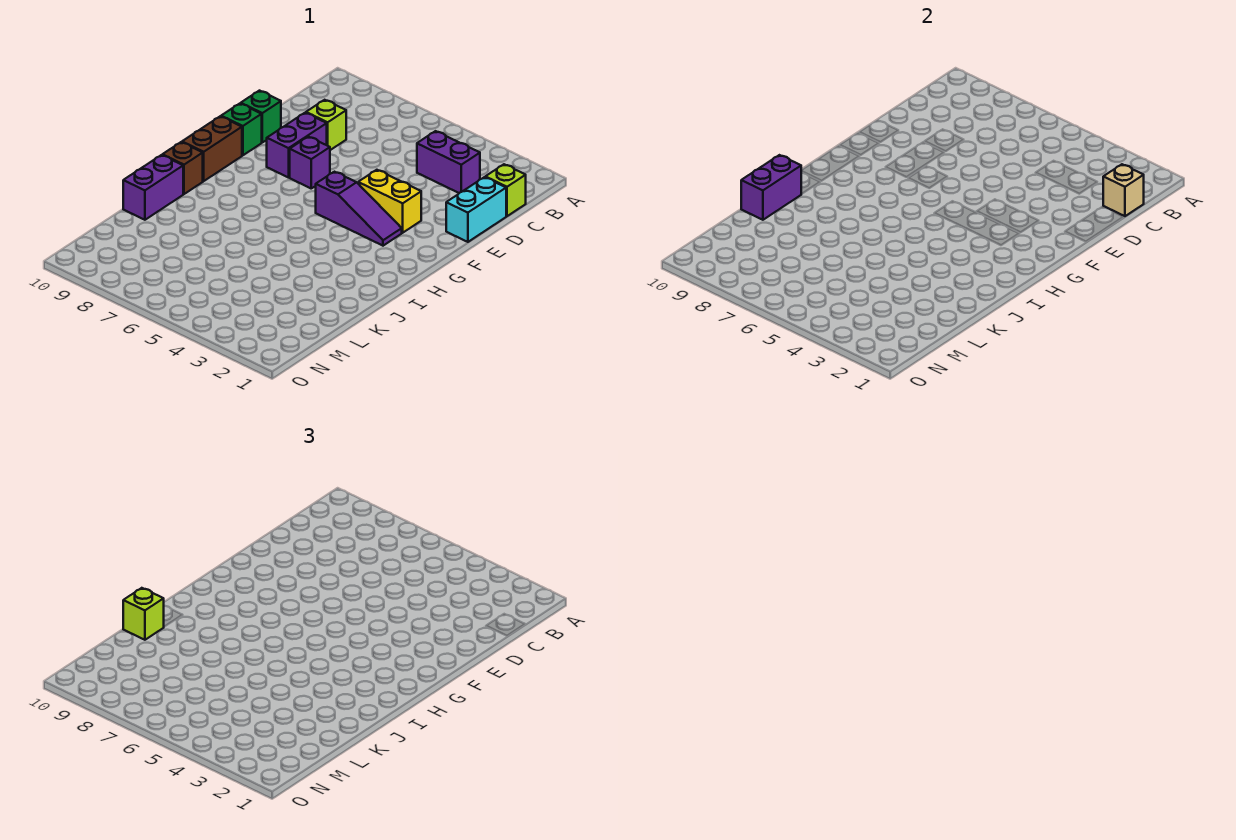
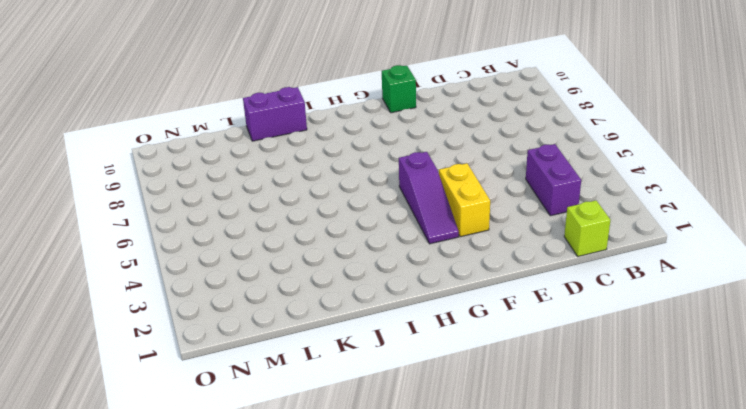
none -> cyan 1x2 brick [446,177,506,242]
none -> lime 1x1 brick [306,100,346,150]
none -> purple 1x2 brick [267,113,327,178]

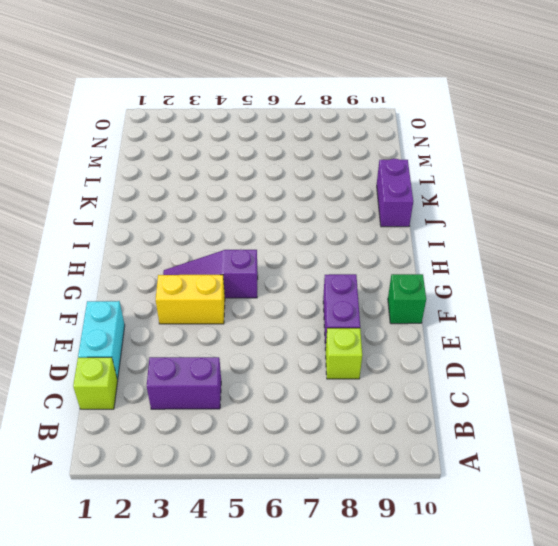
none -> green 1x1 brick [241,91,281,142]
none -> purple 1x1 brick [290,137,330,188]
none -> brown 1x2 brick [182,116,242,181]

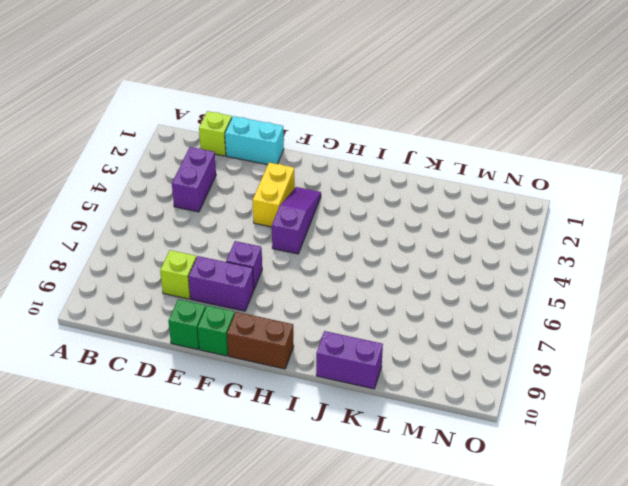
none -> brown 1x1 brick [162,142,203,194]
none -> tan 1x1 brick [1103,164,1144,216]
none -> purple 1x2 brick [741,155,801,220]

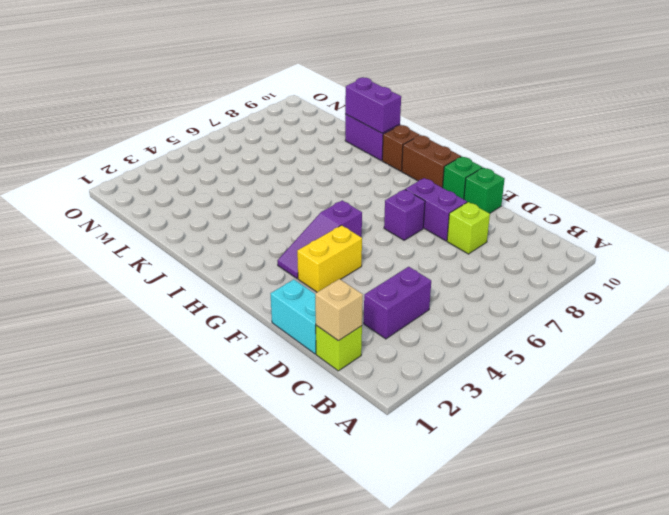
none -> lime 1x1 brick [123,588,164,640]

